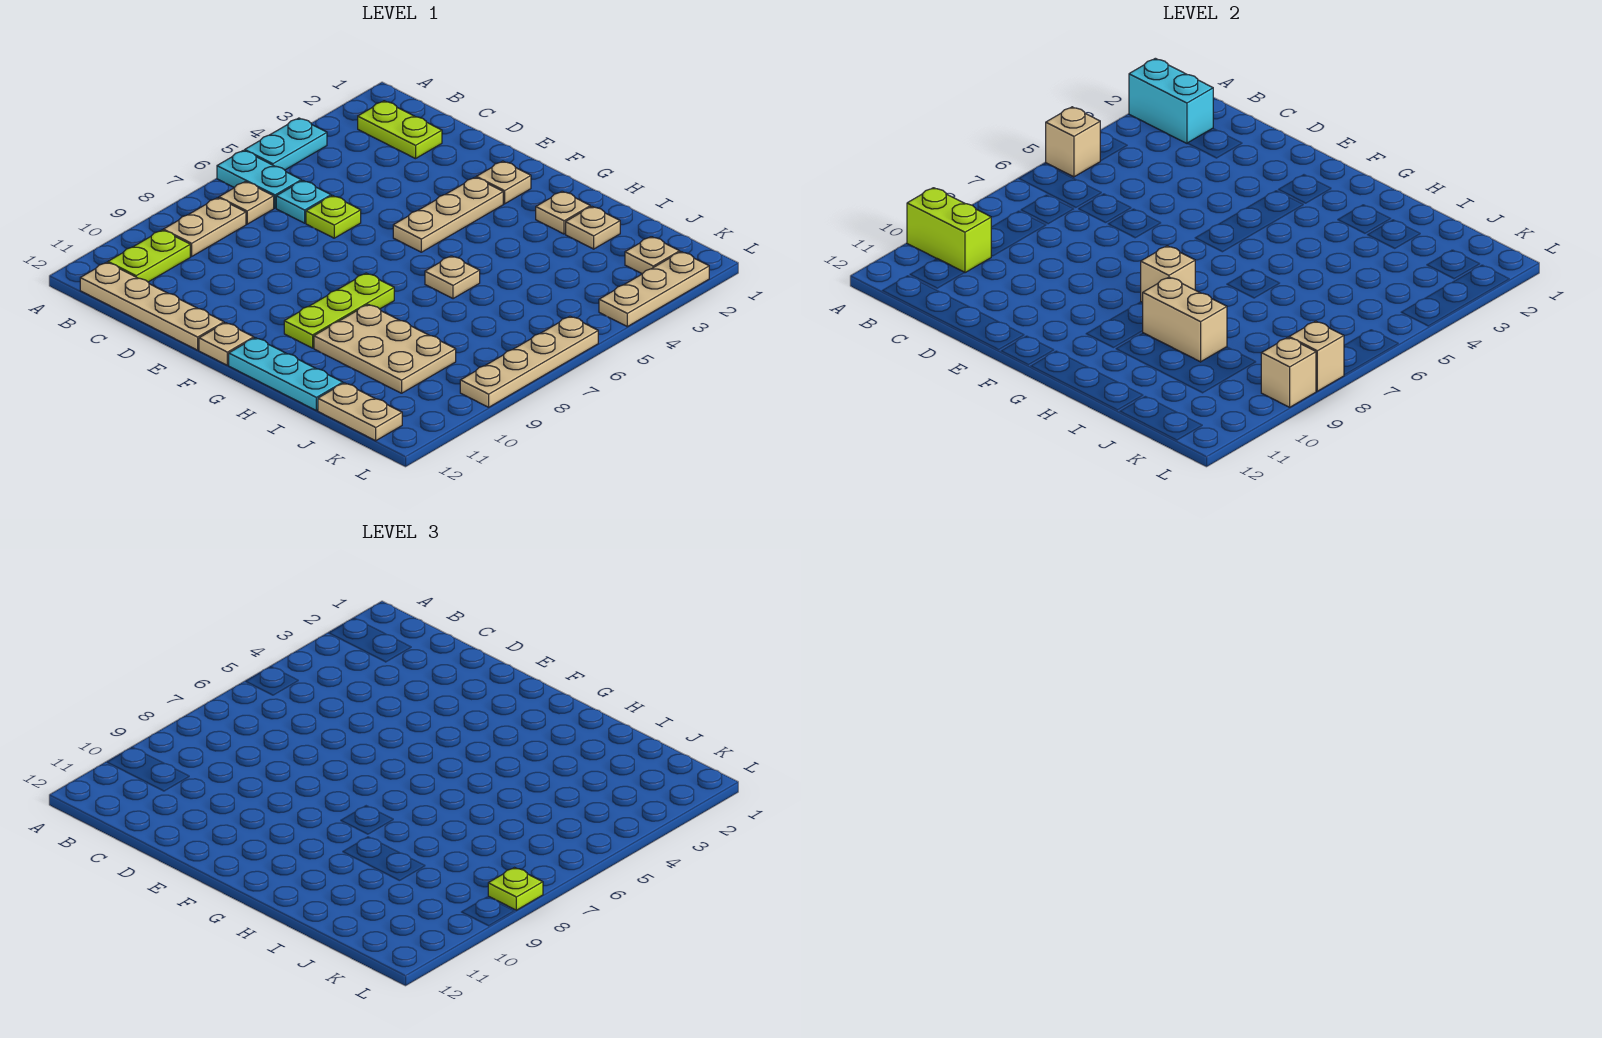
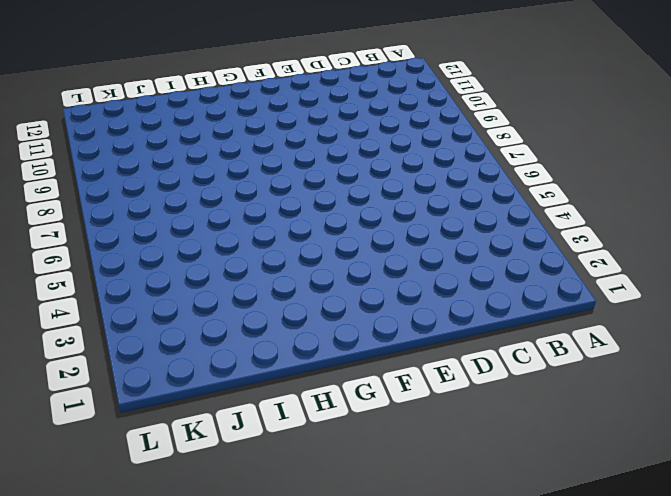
none -> cyan 1x2 plate [245,118,327,170]
none -> cyan 1x2 plate [217,150,301,208]
none -> lime 1x2 plate [358,101,442,159]
none -> tan 1x1 plate [219,182,274,224]

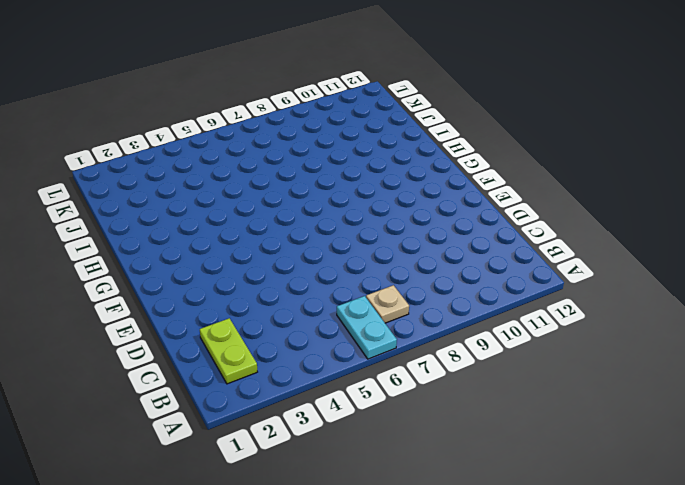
none -> cyan 1x2 plate [245,118,327,170]
none -> tan 1x2 plate [163,198,246,256]
none -> lime 1x2 plate [108,230,190,282]
none -> tan 1x4 plate [80,262,224,350]

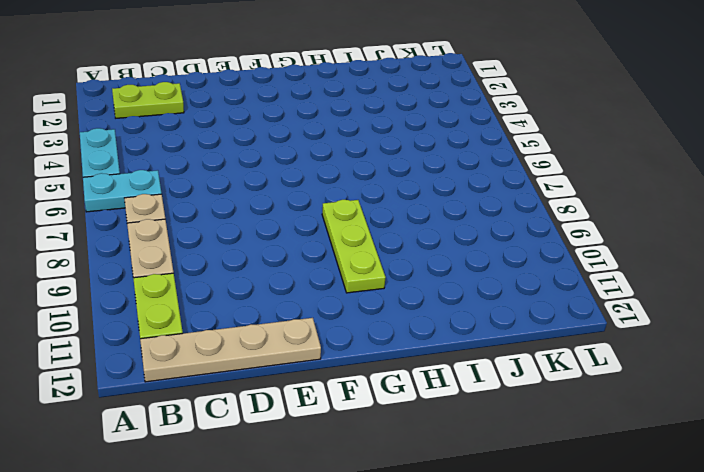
none -> cyan 1x1 plate [276,181,331,223]
none -> lime 1x1 plate [306,196,361,238]
none -> tan 1x1 plate [476,161,531,204]
none -> tan 1x3 plate [393,177,503,252]

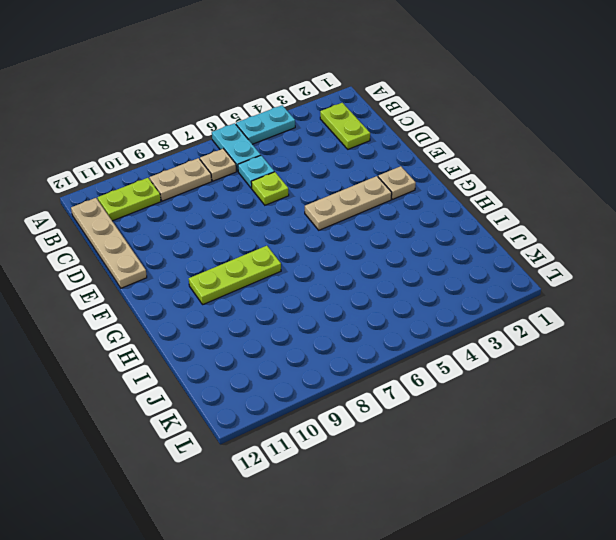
none -> tan 1x1 plate [199,323,254,365]
none -> cyan 1x3 plate [229,338,343,411]
none -> tan 1x1 plate [536,191,590,234]
none -> tan 1x1 plate [425,256,480,299]

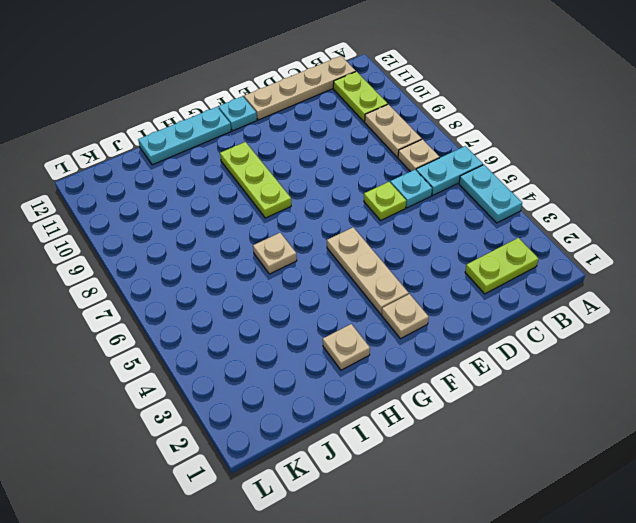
cyan 1x1 plate [218,96,257,131] -> tan 1x1 plate [199,323,254,365]
none -> tan 2x3 plate [314,304,456,393]
none -> tan 1x1 plate [566,207,620,249]
none -> tan 1x2 plate [318,383,402,441]
none -> tan 1x1 plate [625,237,680,274]

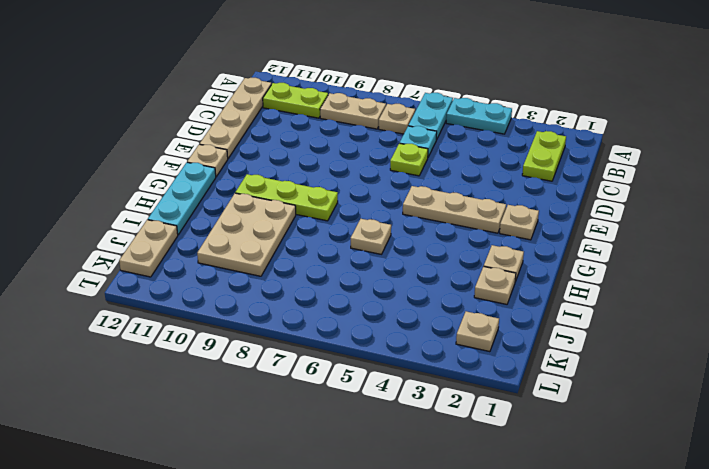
none -> tan 1x3 plate [599,252,709,327]
none -> tan 1x4 plate [460,316,598,407]
none -> cyan 1x2 brick [1129,58,1213,143]
none -> tan 1x1 brick [1046,107,1100,177]

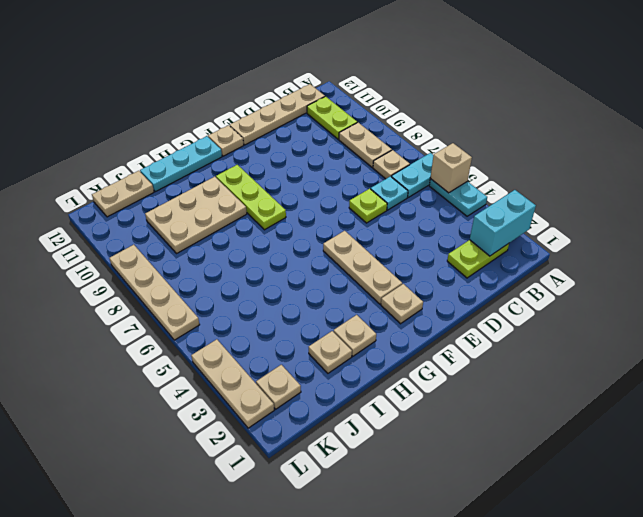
none -> tan 1x1 plate [425,256,480,299]
none -> lime 1x2 brick [907,188,992,273]
none -> tan 1x1 brick [1141,246,1195,302]
none -> tan 1x2 brick [1143,277,1227,362]

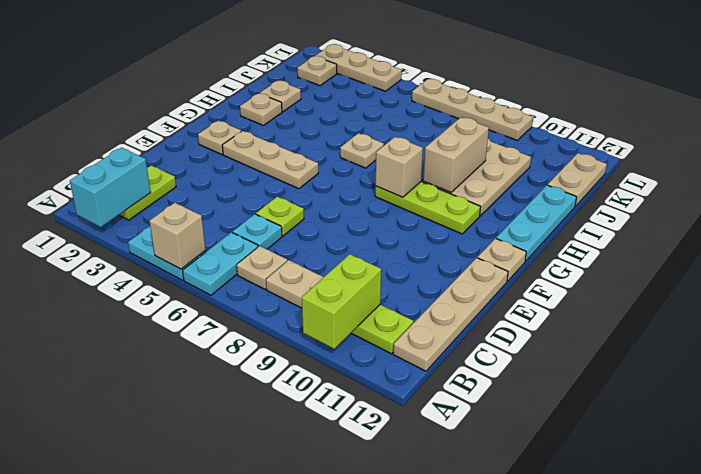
none -> tan 1x1 brick [1289,321,1344,391]
none -> tan 1x1 brick [1261,338,1316,407]
none -> lime 1x1 plate [488,868,543,910]

